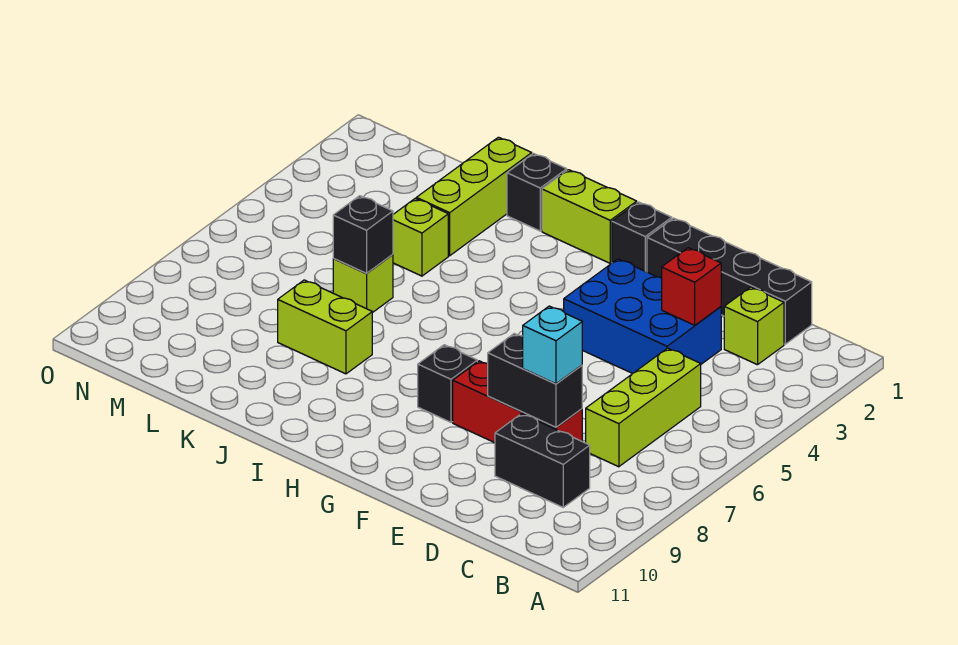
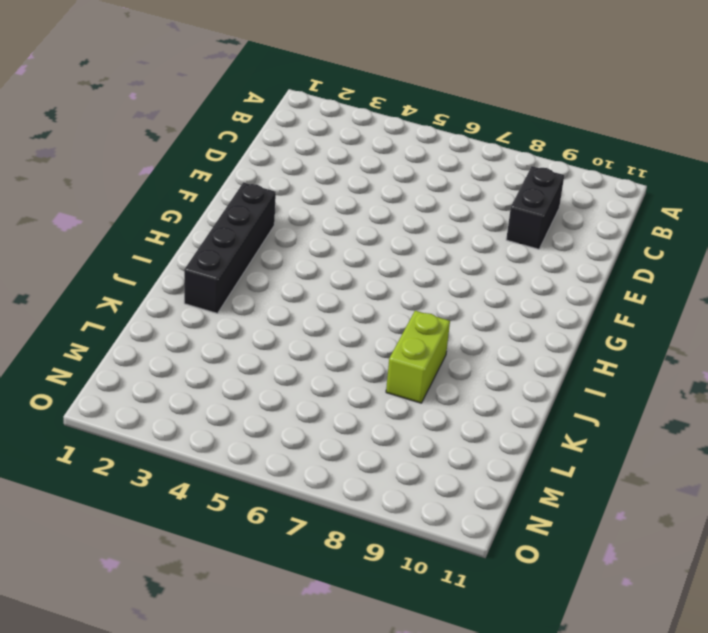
black 1x4 brick [184,183,276,313] -> black 1x4 brick moved to [647,218,812,344]
none -> lime 1x1 brick [724,287,784,365]
none -> lime 1x3 brick [586,348,701,467]
none -> blue 2x3 brick [564,259,721,374]

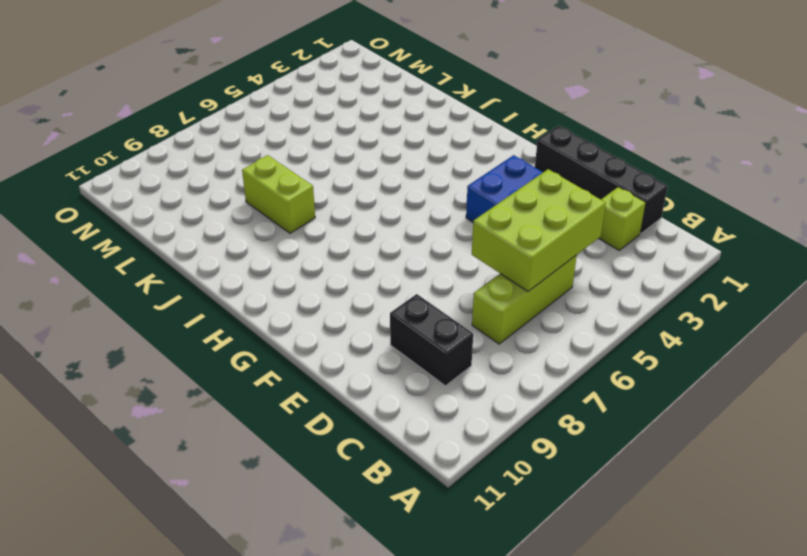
lime 2x3 brick [472,169,606,291] -> none
none -> red 1x3 brick [453,361,582,443]
none -> black 1x1 brick [612,202,672,272]
none -> black 1x1 brick [418,345,477,422]

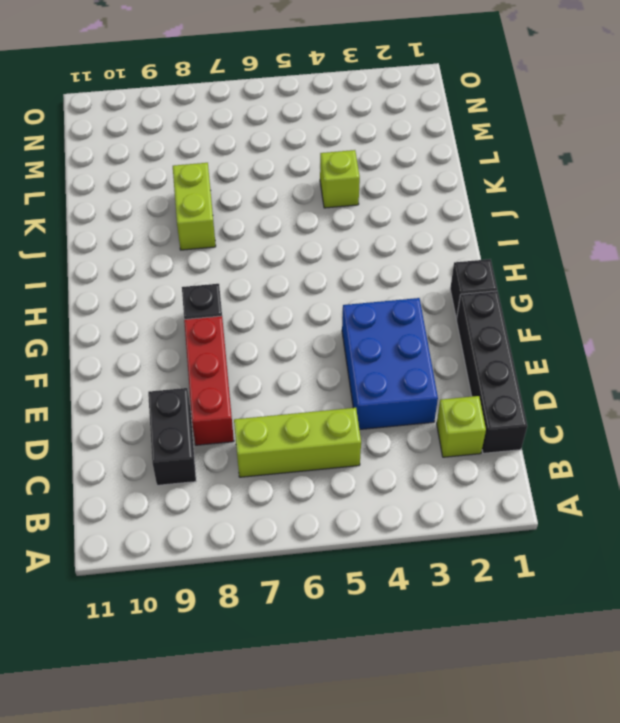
none -> lime 1x2 brick [542,170,637,263]
none -> black 1x1 brick [507,153,567,231]
none -> lime 1x3 brick [416,137,532,256]

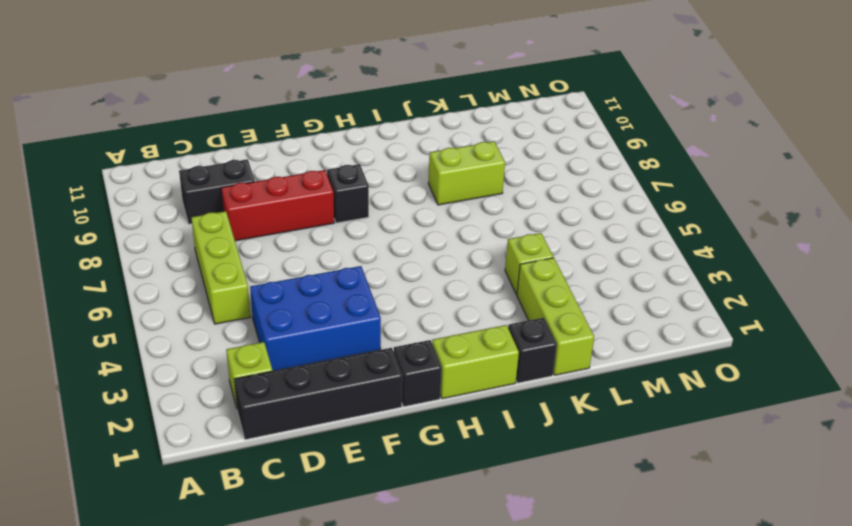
none -> lime 1x1 brick [333,254,393,313]
none -> red 1x1 brick [662,248,721,325]
none -> black 1x2 brick [488,334,582,427]

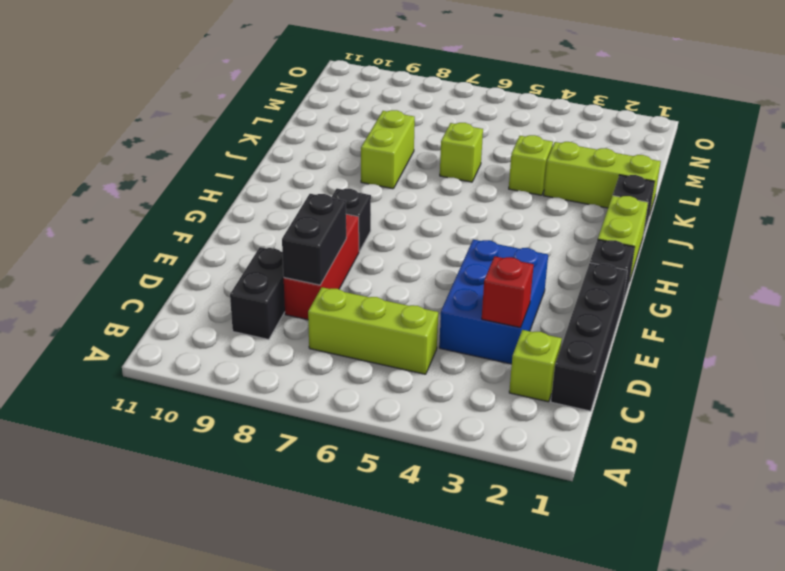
none -> black 1x1 brick [333,196,393,274]
none -> cyan 1x1 brick [523,306,582,384]

